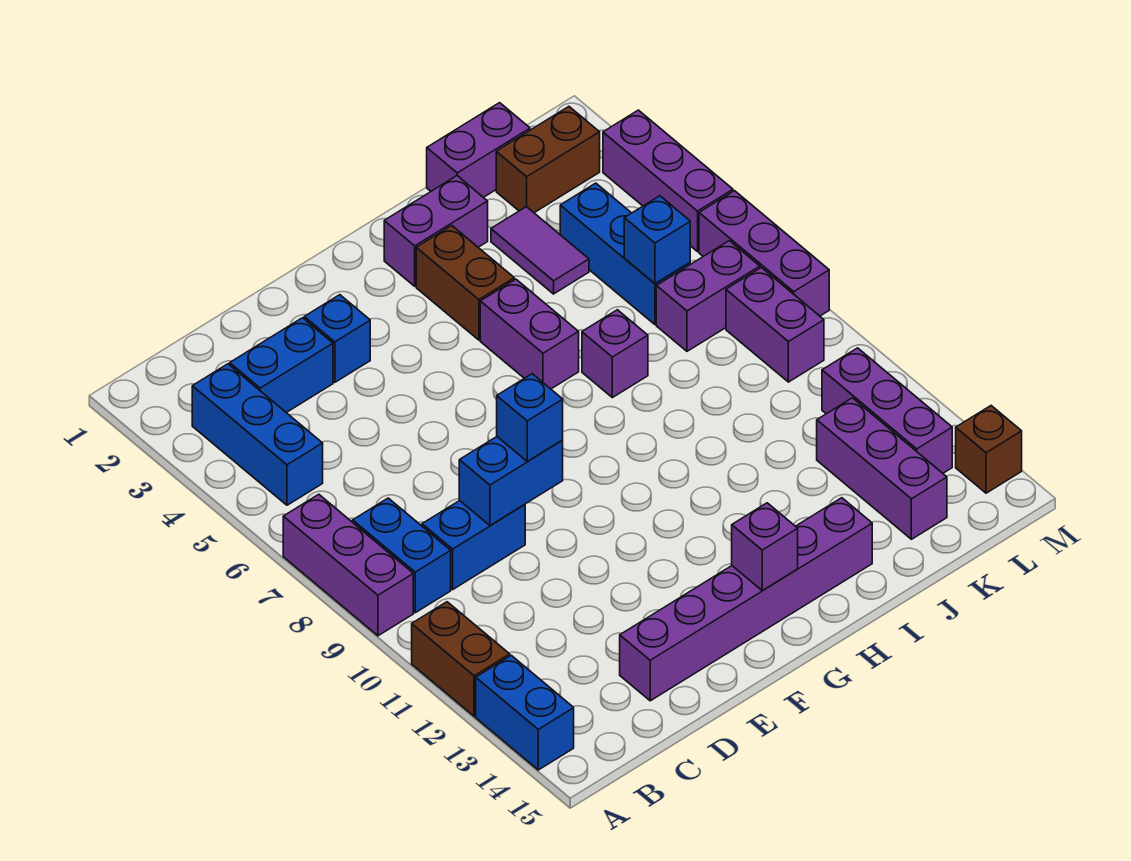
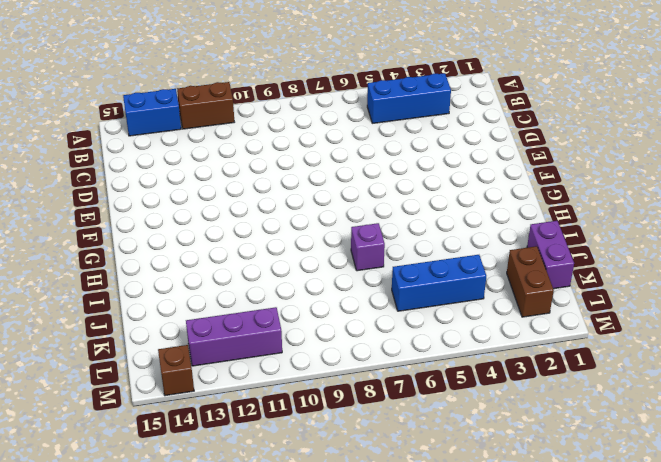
none -> purple 1x3 brick [283,494,413,636]
none -> blue 1x2 brick [353,498,451,613]
none -> blue 1x2 brick [230,318,333,413]

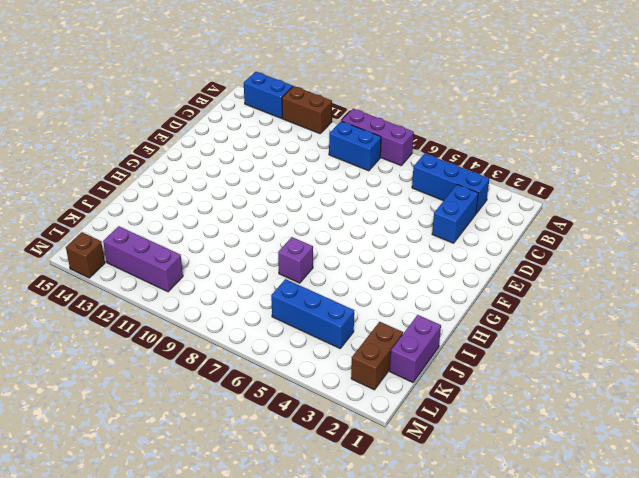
none -> blue 1x2 brick [422,501,525,590]
none -> purple 1x6 brick [620,498,872,701]
none -> blue 1x1 brick [304,295,370,382]

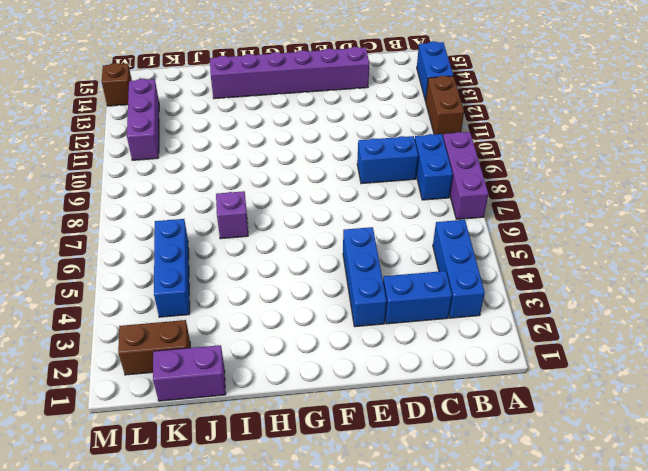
blue 1x3 brick [343,227,387,327] -> blue 1x1 brick [304,295,370,382]
none -> purple 1x2 brick [384,176,488,286]
none -> brown 1x2 brick [416,226,514,340]
none -> purple 1x2 brick [480,279,579,389]

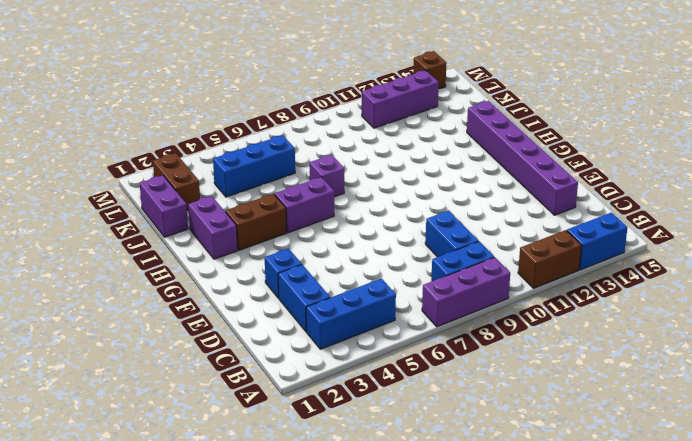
none -> purple 1x2 tile [491,207,589,294]
none -> purple 1x2 brick [656,241,760,351]
none -> purple 1x3 brick [817,398,947,539]

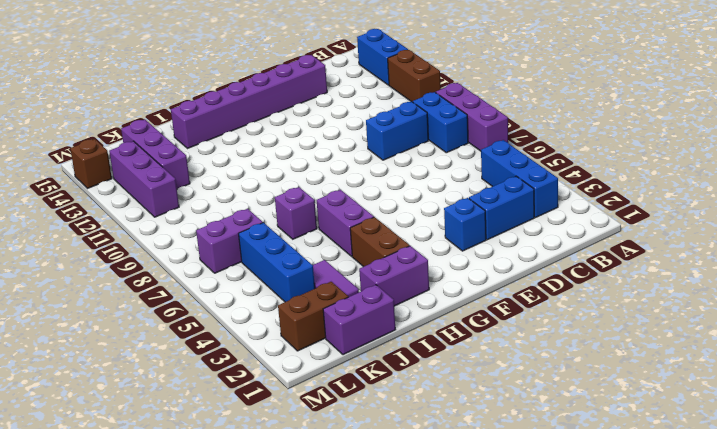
none -> purple 1x2 brick [726,267,824,382]
none -> purple 1x3 brick [603,110,733,252]
none -> purple 1x3 brick [699,191,829,316]

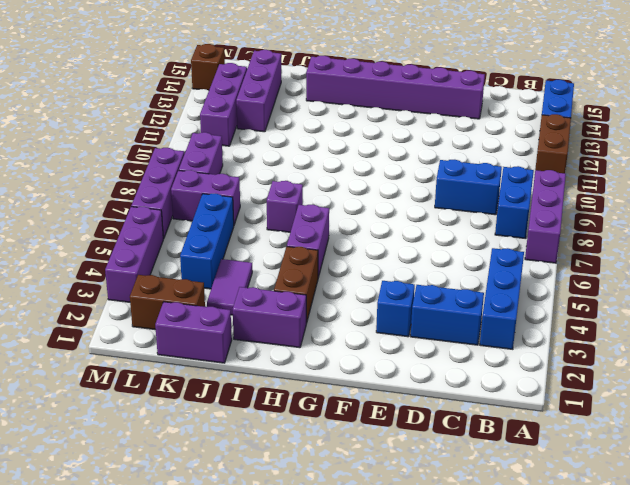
none -> blue 1x2 brick [459,437,563,526]
none -> purple 1x1 brick [732,503,798,591]
none -> blue 1x1 brick [624,196,690,283]

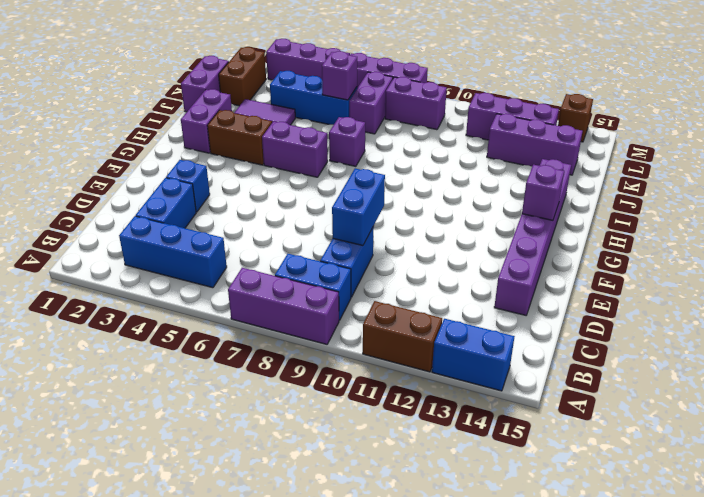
purple 1x1 brick [322,51,357,100] -> blue 1x1 brick [624,196,690,283]
none -> blue 1x1 brick [497,374,563,462]

